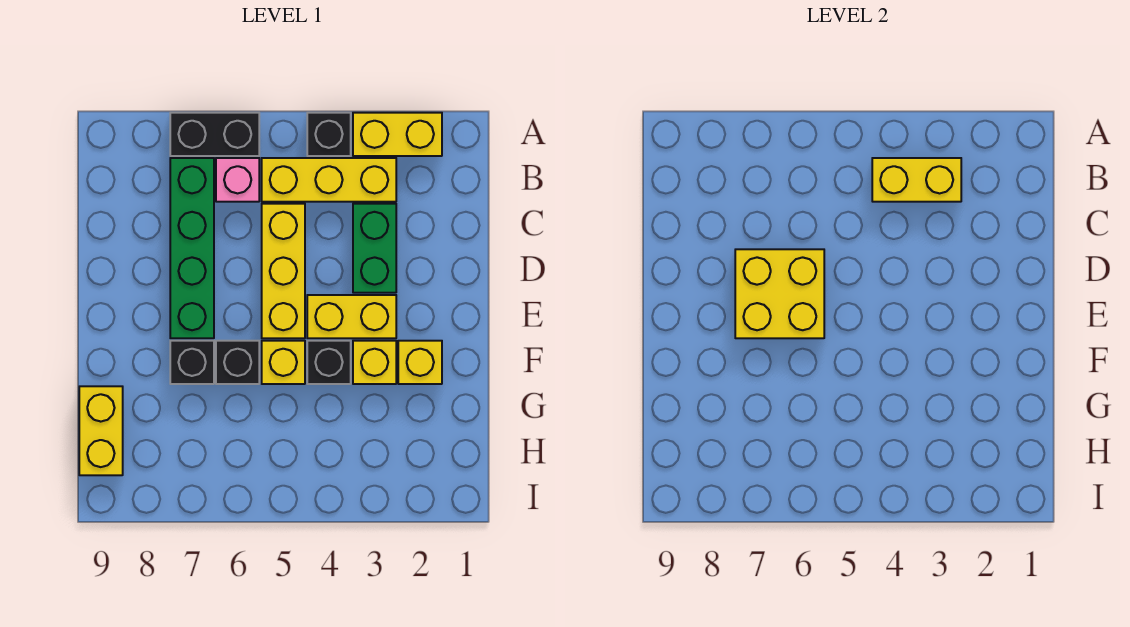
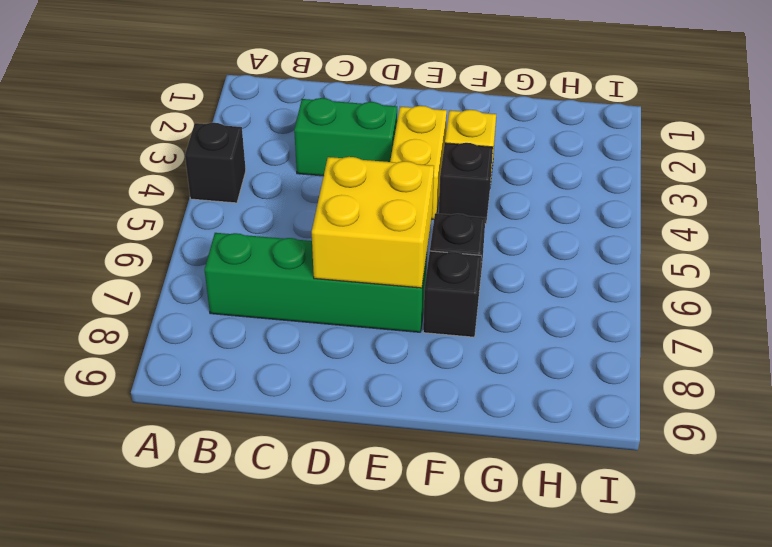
none -> yellow 1x2 brick [353,113,442,156]
none -> black 1x2 brick [170,113,259,156]
none -> yellow 1x3 brick [262,158,396,202]

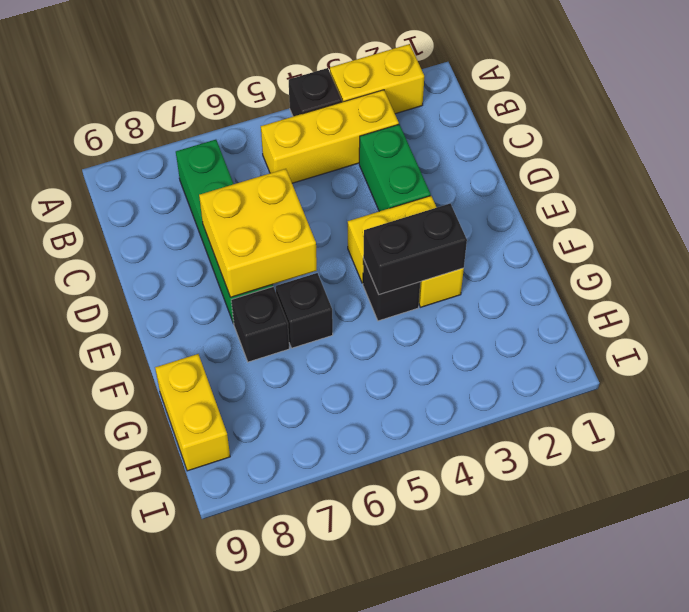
black 1x2 brick [363,204,467,294] -> black 1x2 brick moved to [170,113,259,156]
none -> pink 1x1 brick [216,158,259,202]
none -> yellow 1x3 brick [262,204,305,338]
none -> yellow 1x1 brick [398,341,442,384]

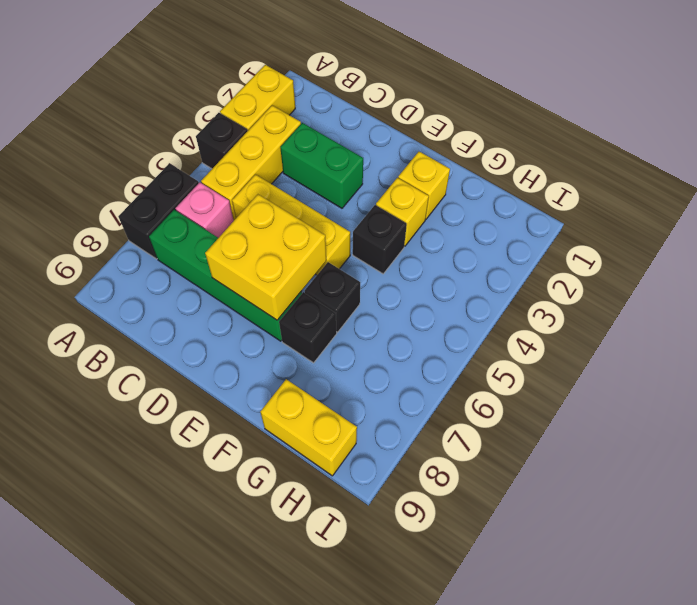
none -> yellow 1x2 brick [307,295,396,338]
none -> yellow 1x1 brick [262,341,305,384]
none -> yellow 1x2 brick [872,158,961,202]

